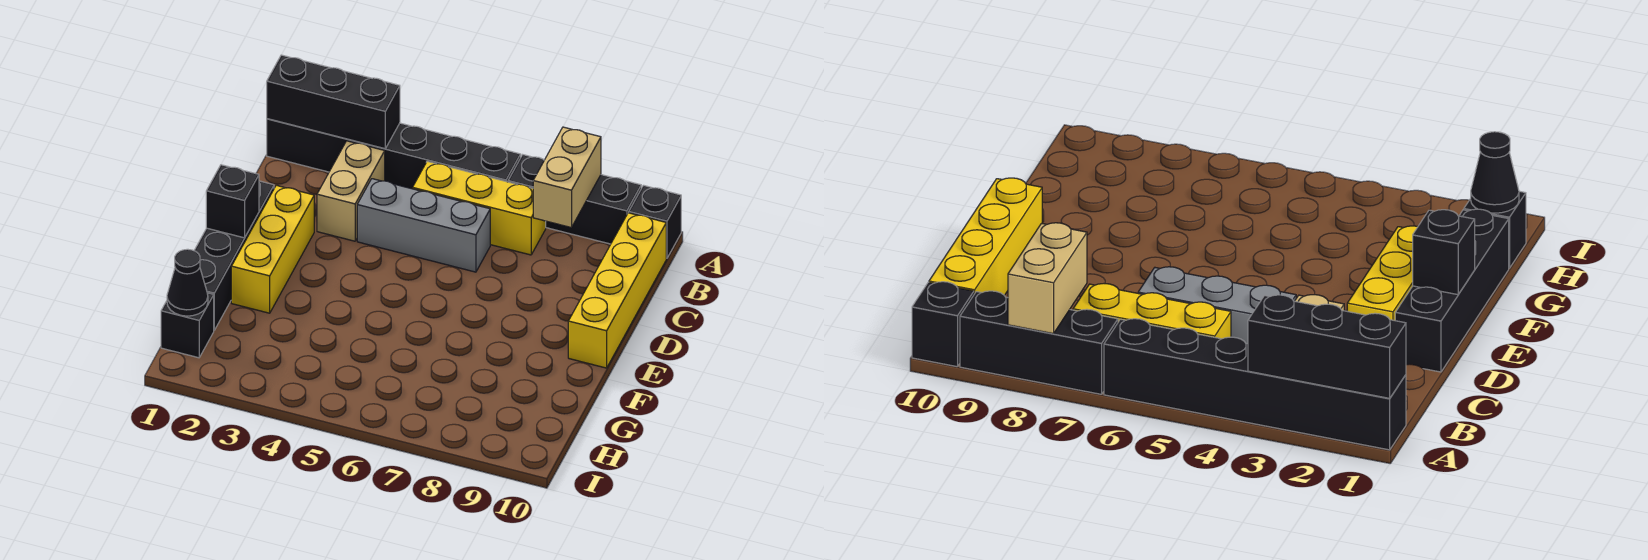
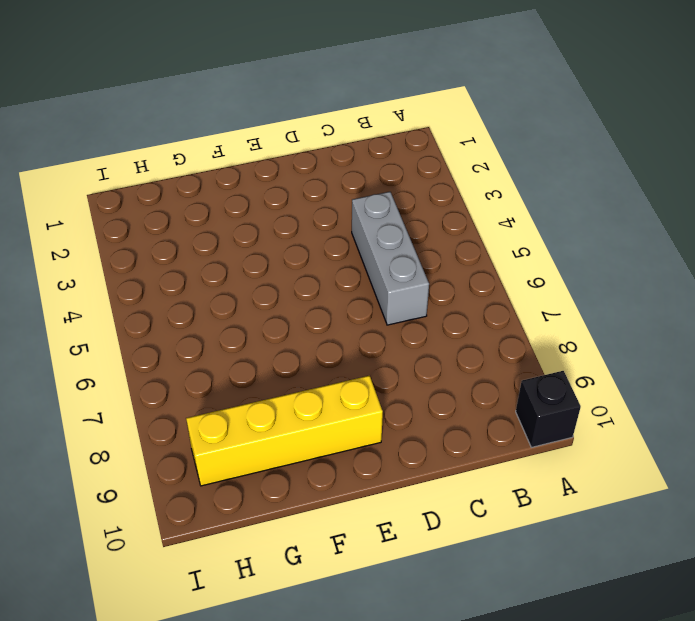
yellow 1x4 brick [186,376,383,486] -> yellow 1x4 brick moved to [568,213,666,368]
none -> black 1x6 brick [267,119,521,189]
none -> black 1x3 brick [508,155,641,244]
none -> tan 1x2 brick [317,141,385,241]

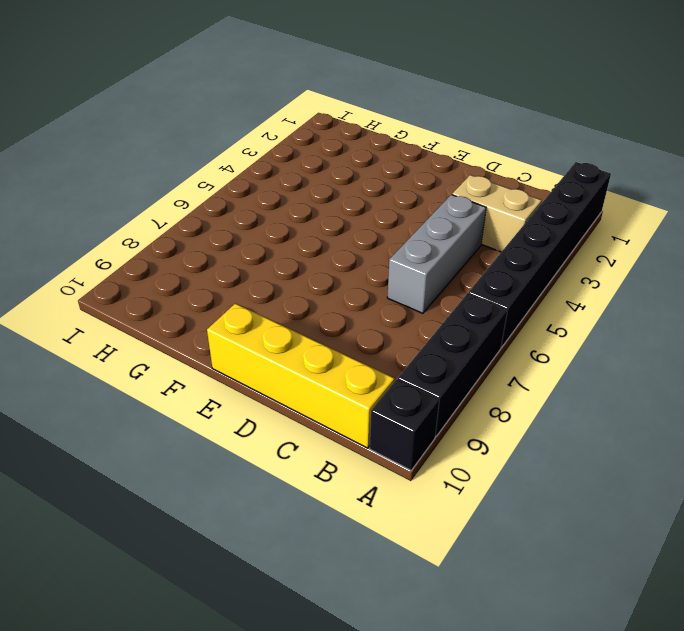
none -> yellow 1x3 brick [413,161,546,255]
none -> black 1x4 brick [194,181,274,330]
none -> yellow 1x3 brick [231,185,314,313]

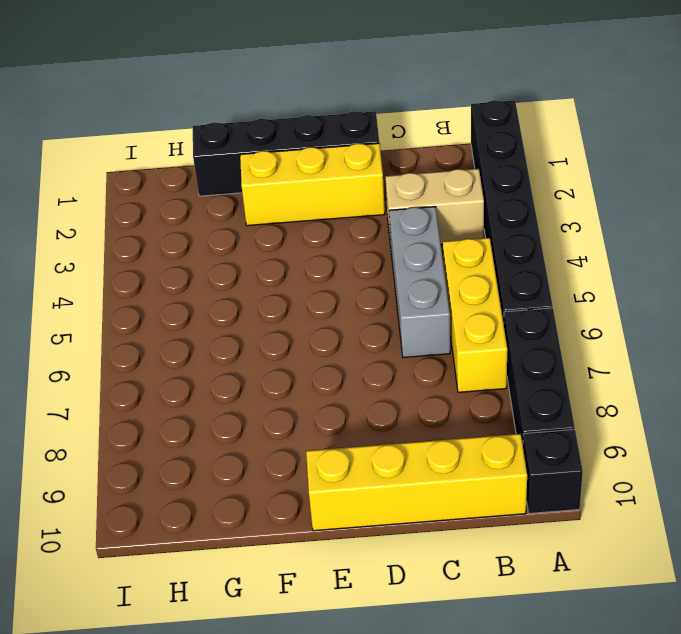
none -> black 1x1 brick [161,293,214,358]
none -> black 1x3 brick [267,55,400,149]
none -> tan 1x2 brick [533,127,601,228]

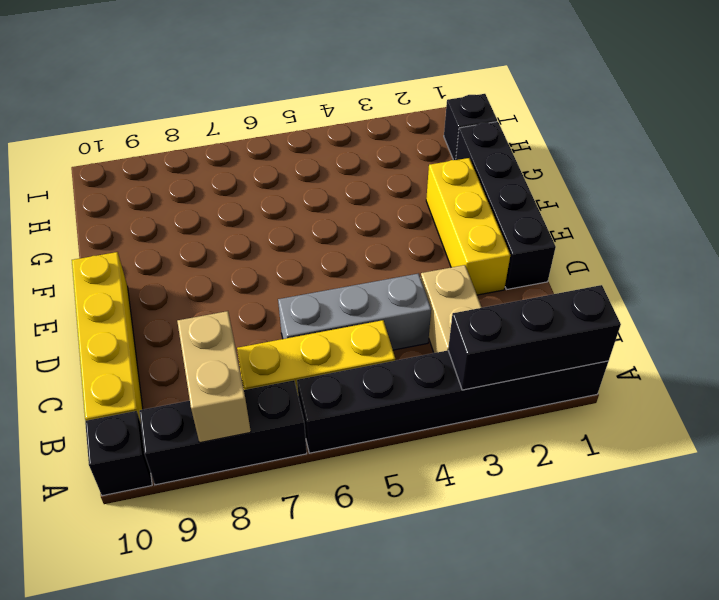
none -> black 1x1 brick [206,165,259,238]
none -> black 1x1 cone [167,249,208,316]

